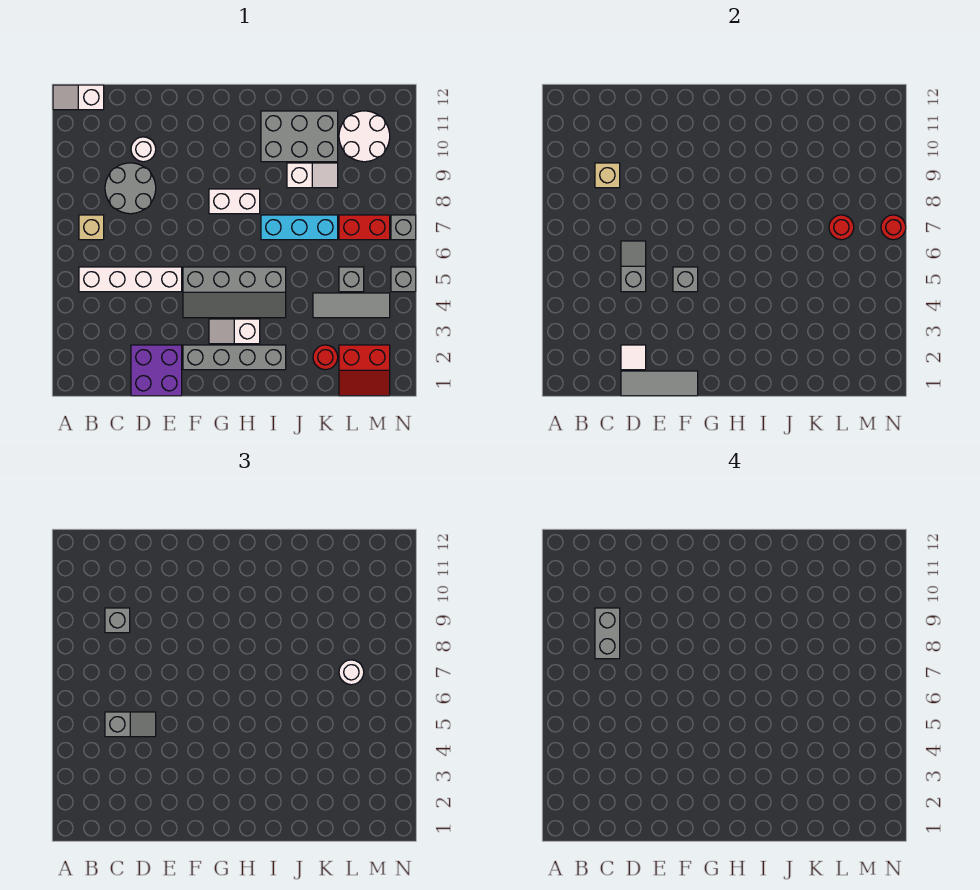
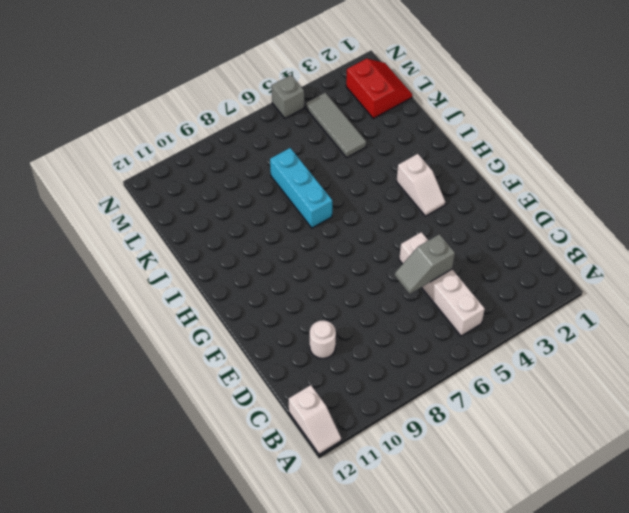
none -> tan 1x1 brick [79,215,104,240]
none -> grey 2x2 round brick [105,163,156,214]
none -> purple 2x2 brick [131,345,182,396]
none -> grey 1x4 brick [183,345,286,370]

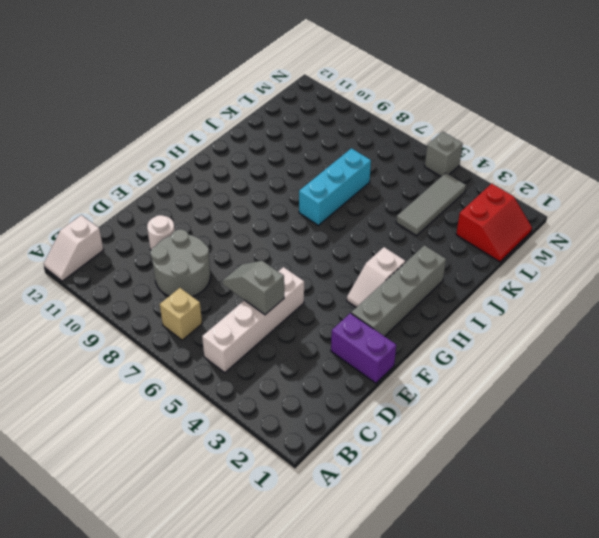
purple 1x2 brick [331,313,396,383] -> purple 2x2 brick [131,345,182,396]
none -> grey 2x4 slope [183,267,286,318]
none -> white 1x2 brick [209,189,260,214]
none -> grey 2x3 brick [261,111,338,162]
none -> white 1x2 slope [287,163,338,188]

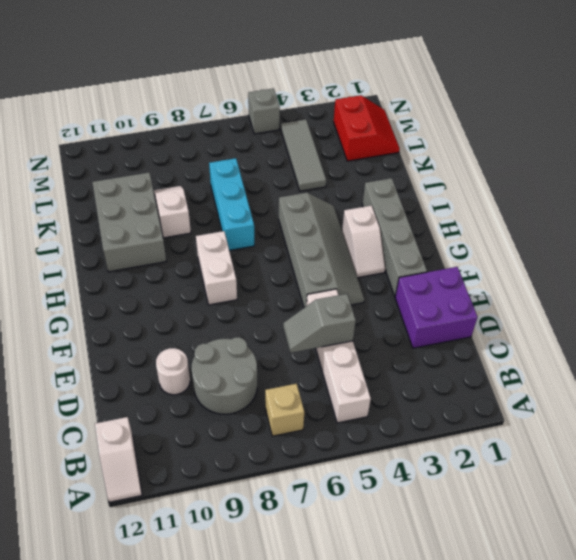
none -> red 1x1 round brick [313,345,338,370]
none -> grey 1x1 brick [339,267,364,292]
none -> red 1x2 brick [339,215,390,240]
none -> white 2x2 round brick [339,111,390,162]

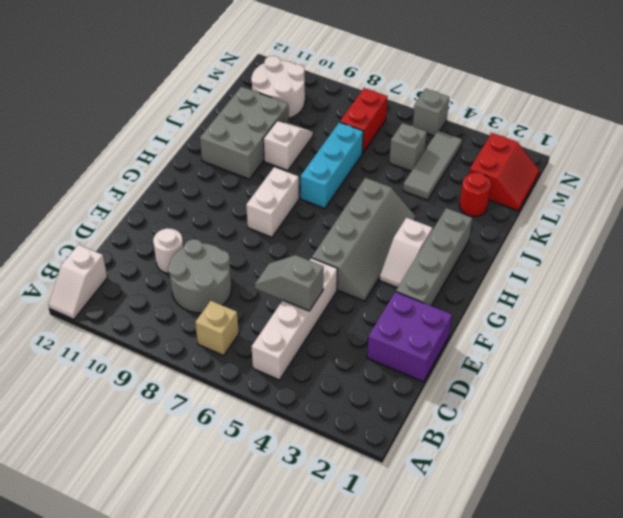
none -> grey 1x1 brick [391,215,416,240]
none -> tan 1x1 brick [595,163,620,188]
none -> grey 1x3 tile [621,371,698,396]
none -> white 1x1 tile [621,345,646,370]

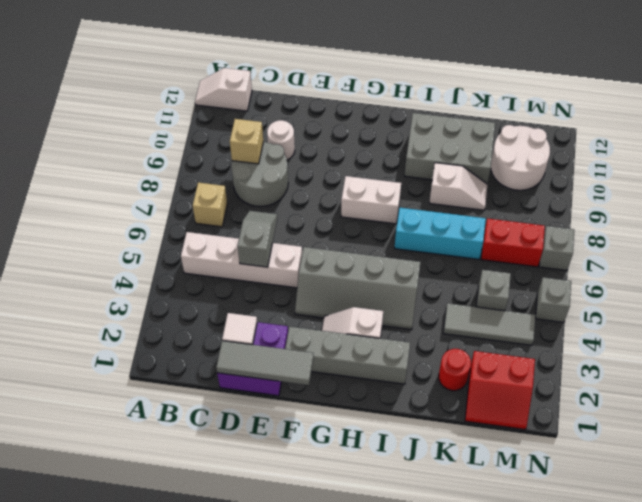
none -> grey 1x1 brick [673,267,698,292]
none -> red 1x1 round brick [829,215,854,240]
none -> red 1x1 round brick [881,215,906,240]
none -> grey 1x2 slope [105,712,156,737]

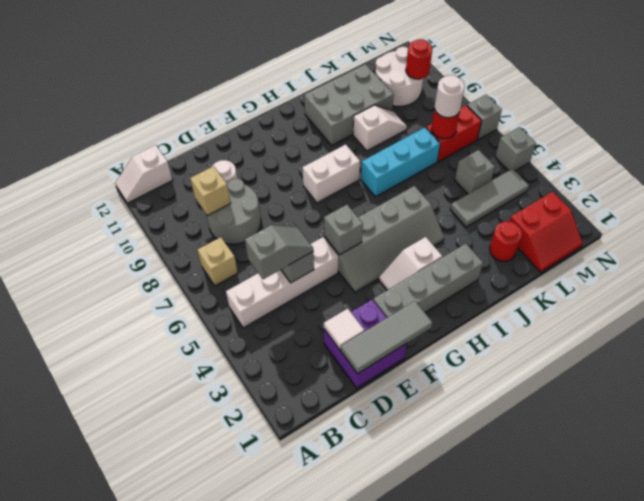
red 1x1 round brick [406,39,432,79] -> red 1x1 round brick moved to [881,215,906,240]
none -> grey 1x1 brick [105,608,130,633]
none -> grey 1x2 brick [595,608,620,659]

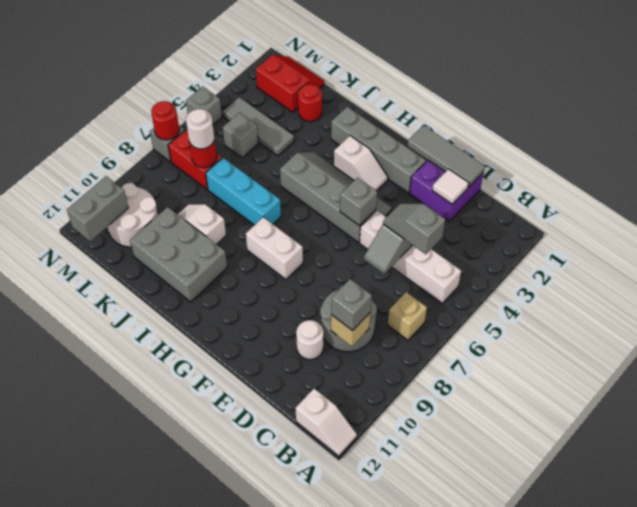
grey 1x2 brick [67,176,128,241] -> grey 1x2 brick moved to [595,608,620,659]

